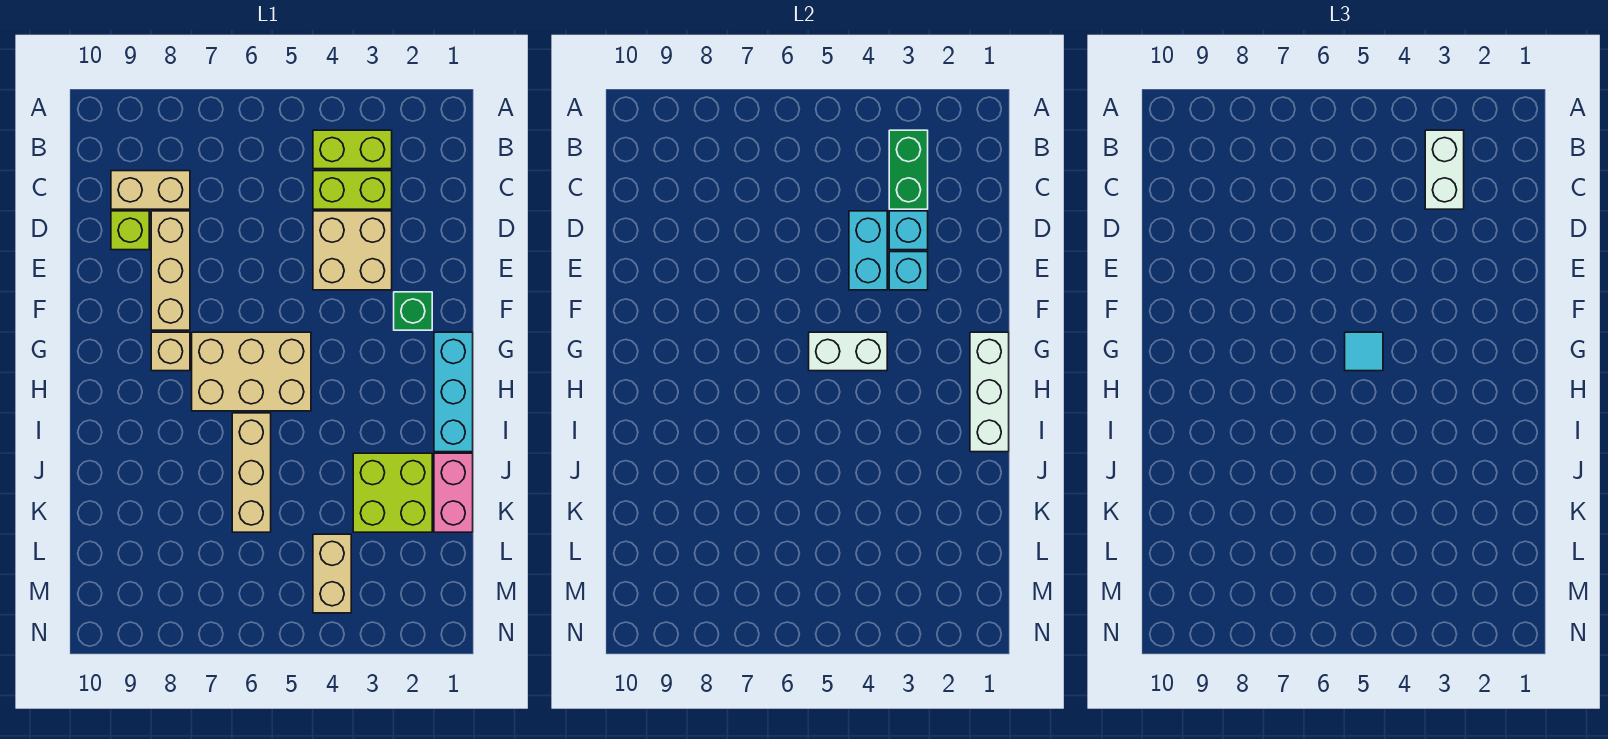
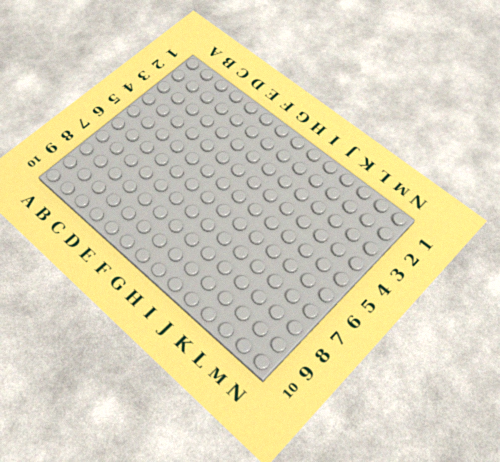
none -> lime 1x2 brick [313,130,392,169]
none -> lime 1x2 brick [313,171,392,209]
none -> tan 1x2 brick [111,171,190,209]

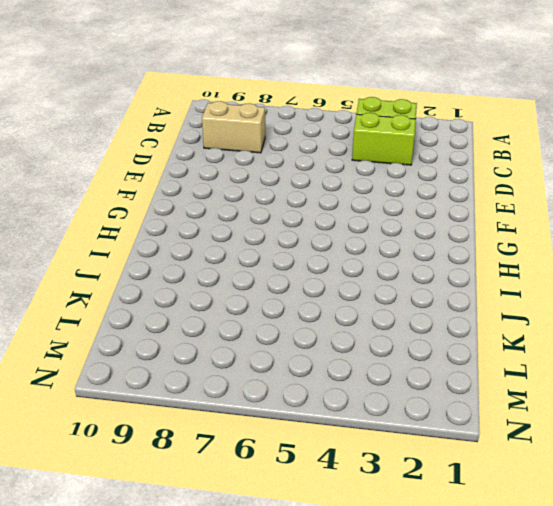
none -> tan 2x2 brick [313,211,392,290]
none -> tan 1x3 brick [151,211,190,330]
none -> lime 1x1 brick [111,211,149,250]

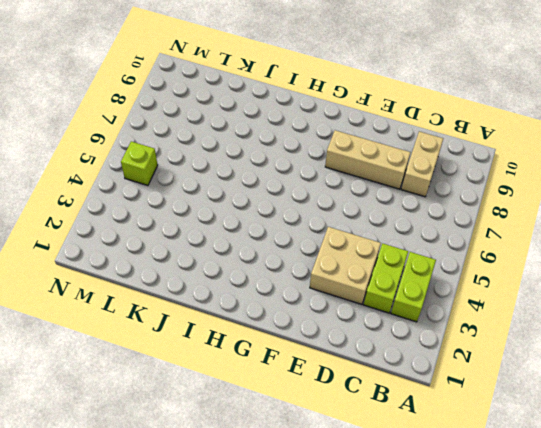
lime 1x1 brick [121,142,158,186] -> lime 1x1 brick moved to [111,211,149,250]
none -> green 1x1 brick [394,292,432,330]
none -> cyan 1x3 brick [434,332,473,452]
none -> tan 2x3 brick [192,332,311,411]

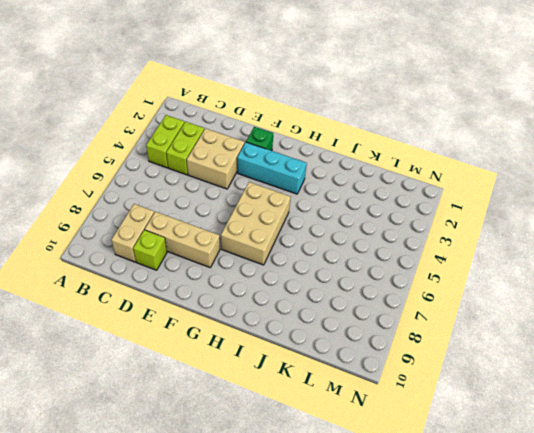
cyan 1x3 brick [237,142,307,194] -> cyan 1x3 brick moved to [434,332,473,452]
none -> tan 1x1 brick [151,332,190,371]
none -> tan 1x3 brick [232,413,271,532]
none -> pink 1x2 brick [434,453,473,532]

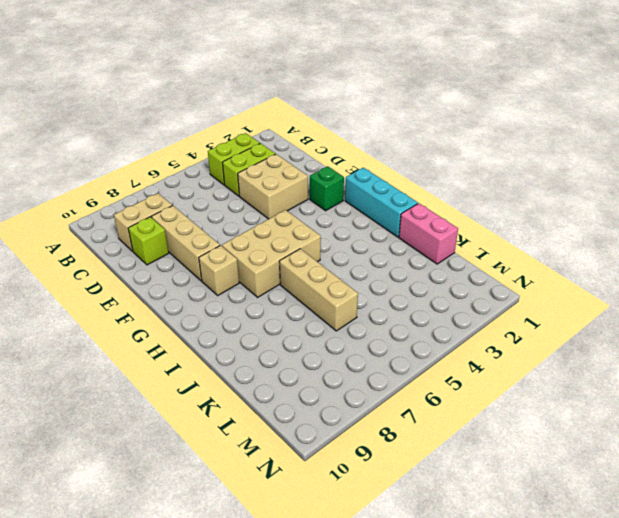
none -> lime 2x2 brick [353,453,432,532]
none -> tan 1x2 brick [313,534,351,613]
none -> green 1x2 brick [889,130,928,209]

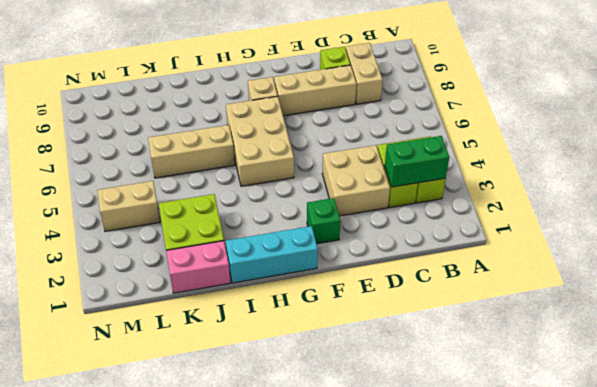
none -> cyan 1x1 brick [889,211,928,250]
none -> cyan 1x2 brick [849,211,887,290]
none -> cyan 1x1 brick [889,252,928,290]

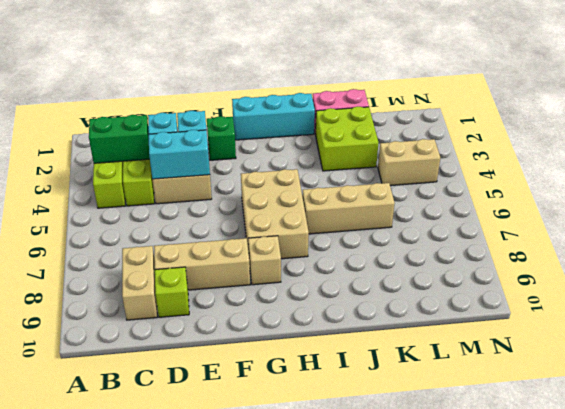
none -> white 1x3 brick [970,332,1009,452]
none -> white 1x2 brick [809,332,887,371]
none -> white 1x2 brick [1425,130,1464,209]

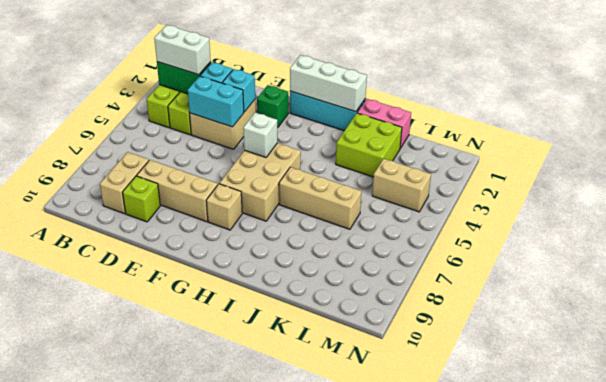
white 1x1 brick [243,112,277,157] -> white 1x2 brick [809,332,887,371]
none -> cyan 1x1 tile [1345,332,1383,371]

